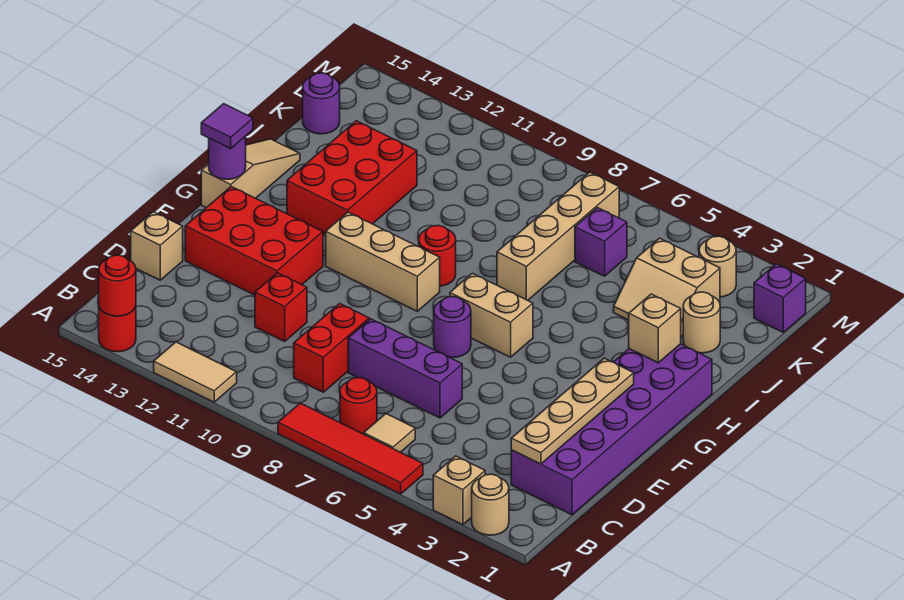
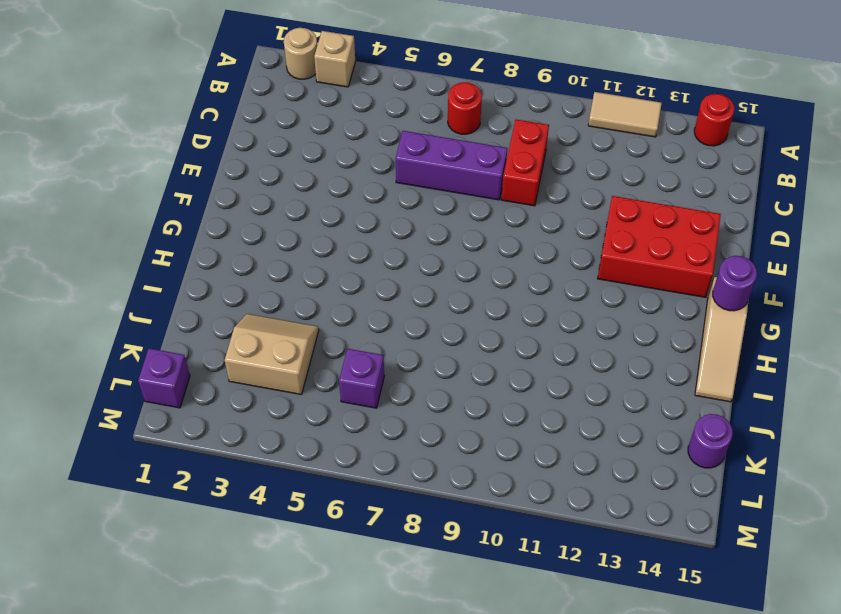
none -> red 1x4 tile [278,403,423,494]
none -> tan 1x1 tile [364,414,415,452]
none -> purple 2x6 brick [511,344,712,515]
none -> red 1x1 brick [255,273,307,341]

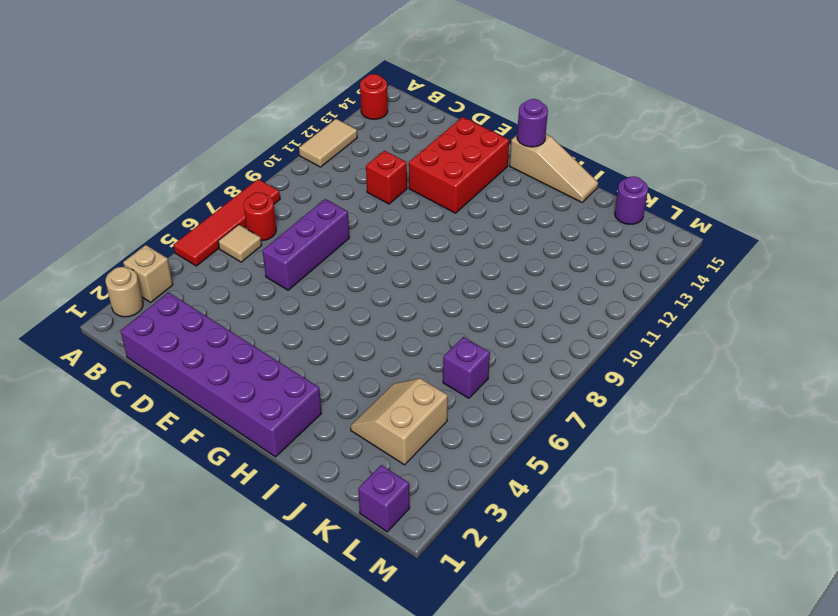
none -> red 1x2 brick [294,303,369,392]
none -> tan 1x1 brick [131,212,183,280]
none -> purple 1x1 round brick [434,297,471,358]
none -> tan 1x2 brick [450,273,533,357]

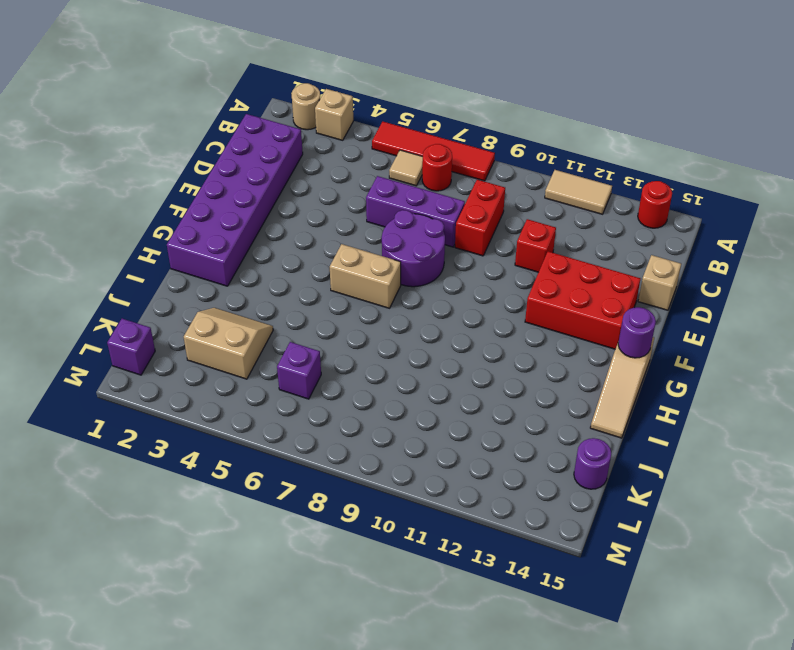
purple 2x2 round brick [382,210,445,287] -> purple 1x1 round brick [434,297,471,358]
none -> tan 1x3 brick [326,212,440,311]
none -> red 1x1 round brick [419,226,456,286]
none -> red 2x3 brick [287,121,417,235]
none -> tan 1x4 brick [497,172,619,300]

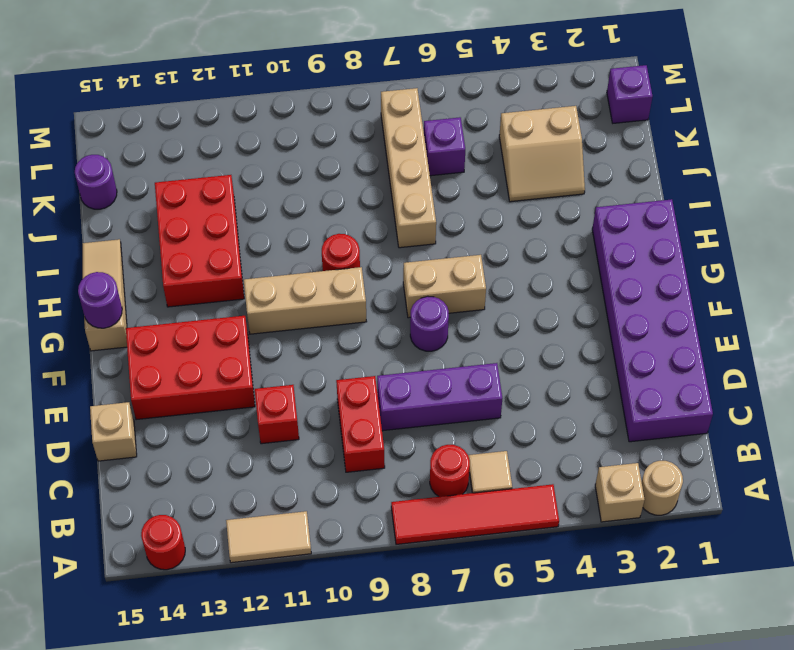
none -> tan 1x1 round brick [683,292,720,353]
none -> tan 1x1 round brick [699,236,736,297]
none -> red 1x1 round brick [99,255,136,316]
none -> tan 1x4 plate [511,358,634,464]

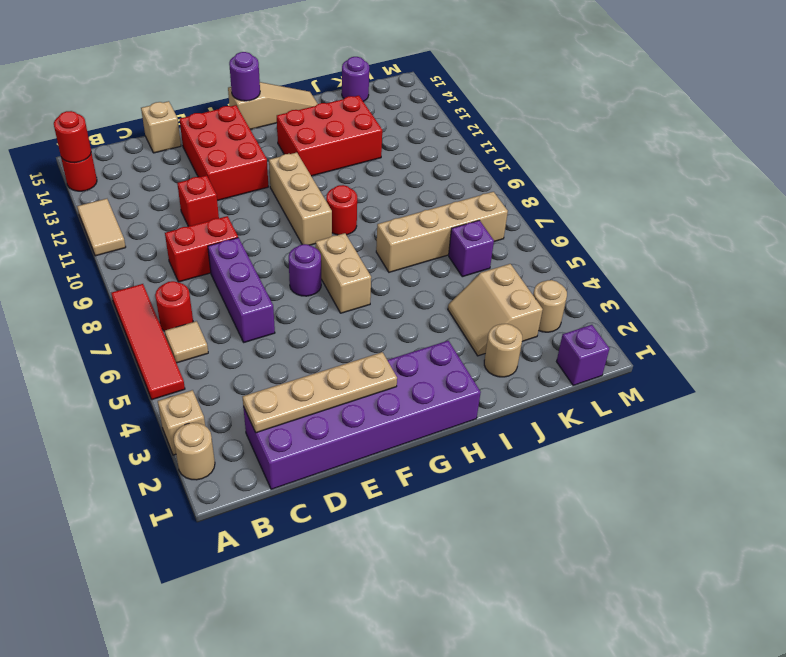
none -> tan 1x1 brick [629,294,681,363]
none -> purple 1x1 tile [201,104,253,149]

